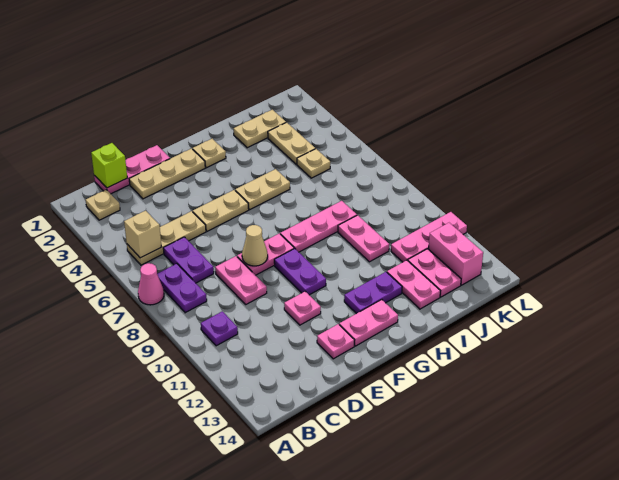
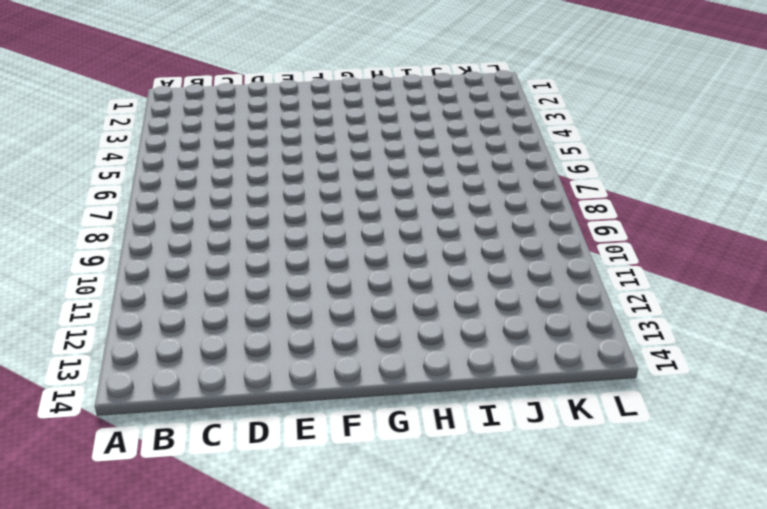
none -> pink 1x1 cone [138,263,164,305]
none -> tan 1x1 plate [86,190,120,220]
none -> tan 1x3 plate [127,211,206,265]
none -> purple 1x2 plate [157,264,207,313]

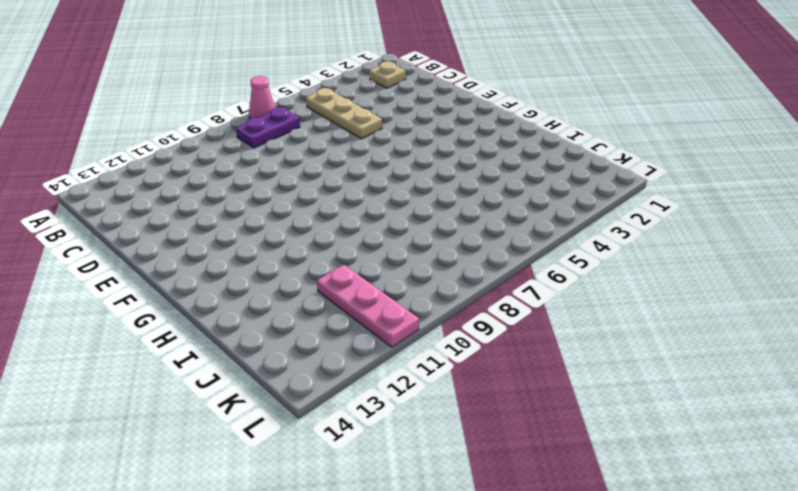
none -> purple 1x1 plate [201,311,238,346]
none -> pink 1x3 plate [94,145,170,194]
none -> purple 1x2 plate [163,237,214,283]
none -> tan 1x3 plate [129,149,205,199]

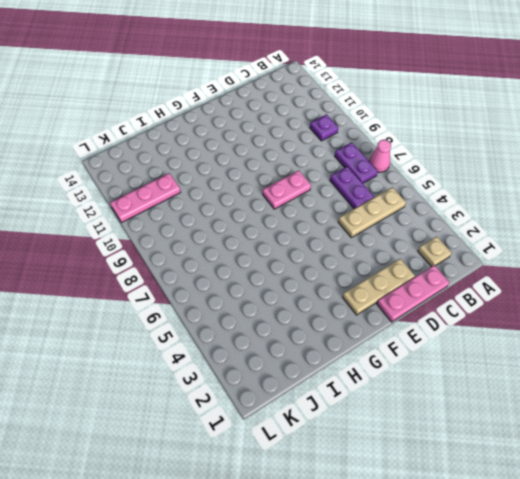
none -> pink 1x2 plate [215,256,267,304]
none -> tan 1x2 plate [193,190,249,231]
none -> pink 1x1 plate [284,291,321,325]
none -> pink 1x1 plate [317,324,354,359]

